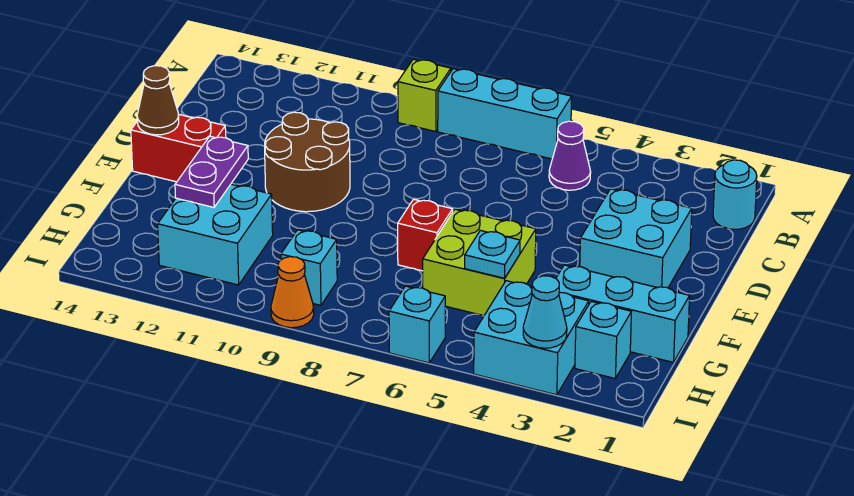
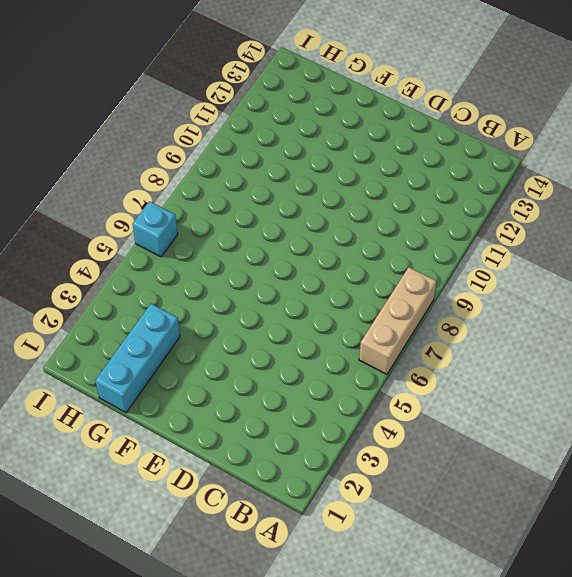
tan 1x3 brick [359,267,437,374] -> cyan 1x3 brick [438,69,572,159]
none -> lime 1x1 brick [398,59,451,132]
none -> cyan 1x1 round brick [713,160,757,230]
none -> purple 1x1 cone [549,121,591,190]

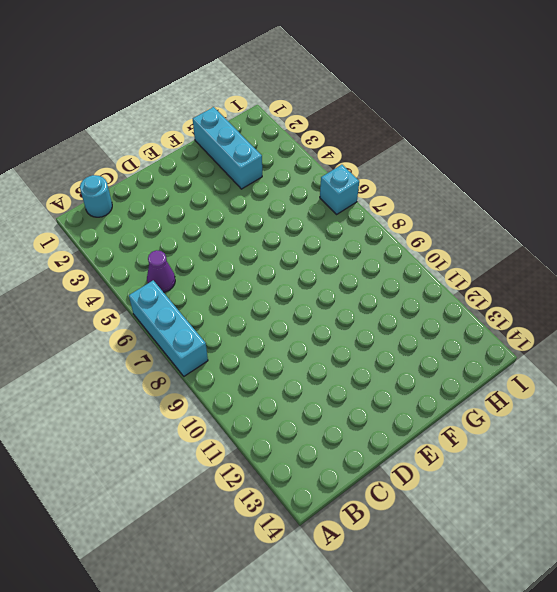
none -> lime 1x1 brick [398,59,451,132]
none -> cyan 2x2 brick [580,189,692,288]
none -> brown 2x2 round brick [265,112,350,212]

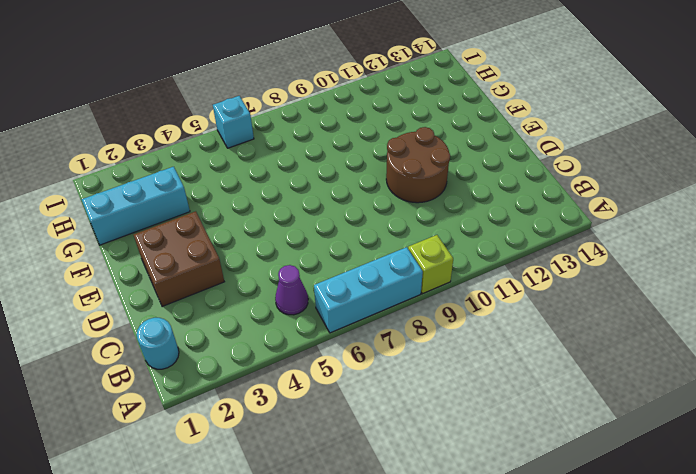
brown 2x2 brick [134,211,224,307] -> cyan 2x2 brick [580,189,692,288]
none -> red 1x2 brick [131,114,226,182]
none -> lime 2x2 brick [423,209,536,316]
none -> red 1x1 brick [398,199,453,271]

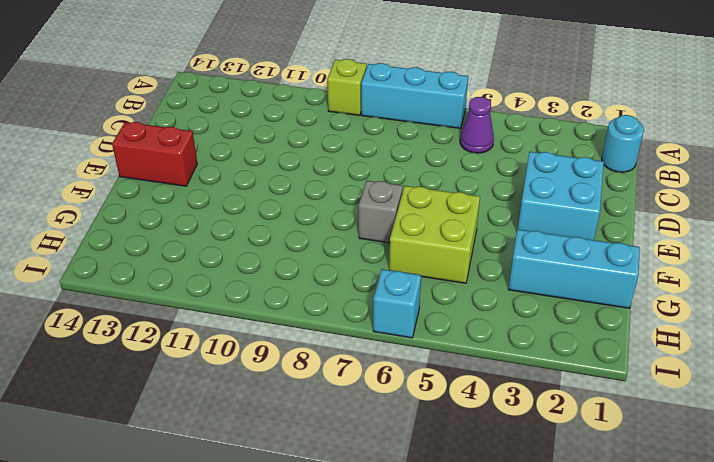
grey 1x1 brick [359,181,403,243] -> red 1x1 brick [398,199,453,271]
none -> brown 2x2 round brick [265,112,350,212]
none -> cyan 2x2 brick [158,184,273,285]
none -> cyan 1x1 brick [575,301,631,378]

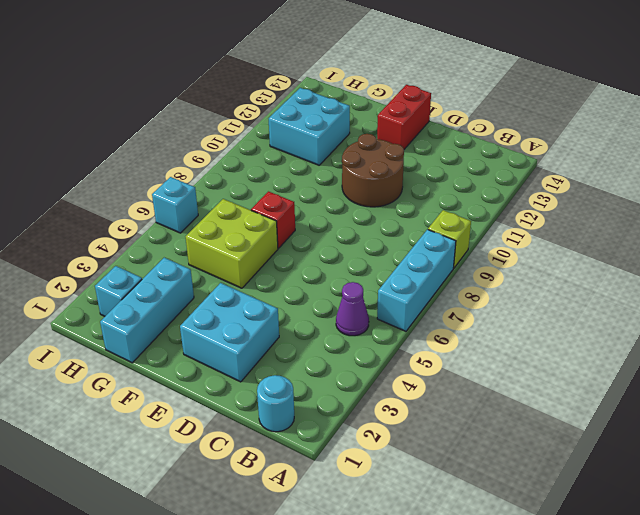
none -> cyan 2x2 brick [474,281,589,395]
none -> cyan 1x1 brick [281,230,337,305]
none -> orange 1x1 cone [271,257,314,328]

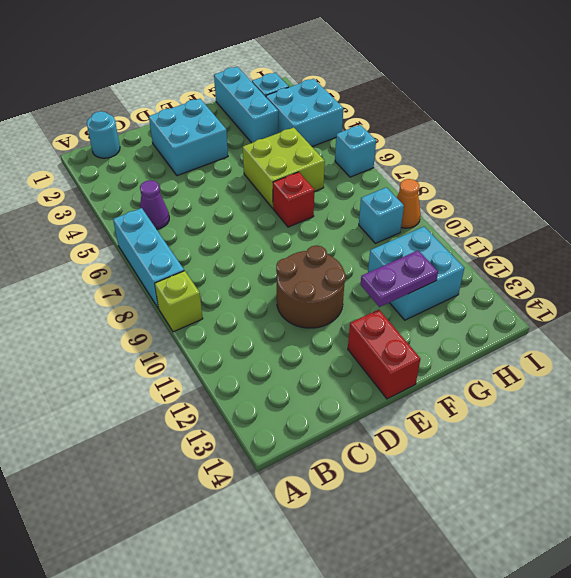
none -> brown 1x1 cone [137,66,179,135]
none -> cyan 1x1 plate [465,230,520,278]
none -> cyan 1x1 cone [523,276,567,348]

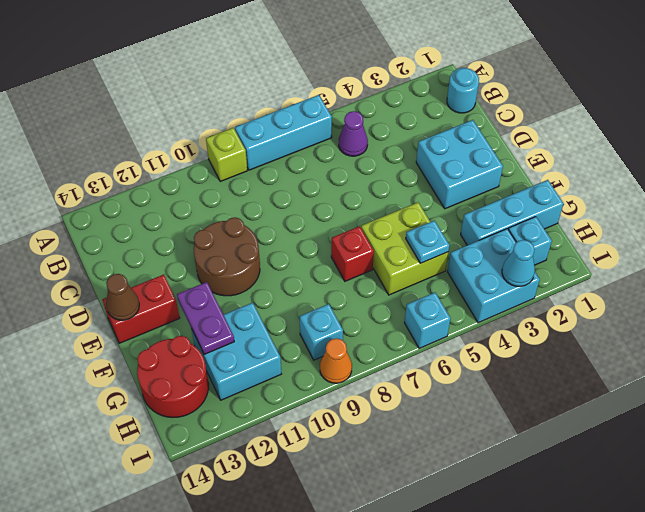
red 2x2 round brick [137,336,209,417] -> none

